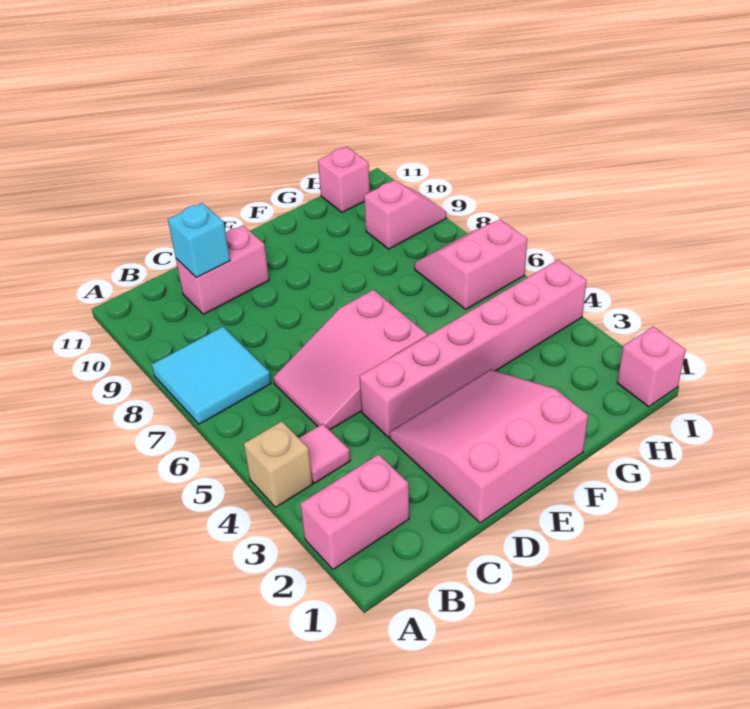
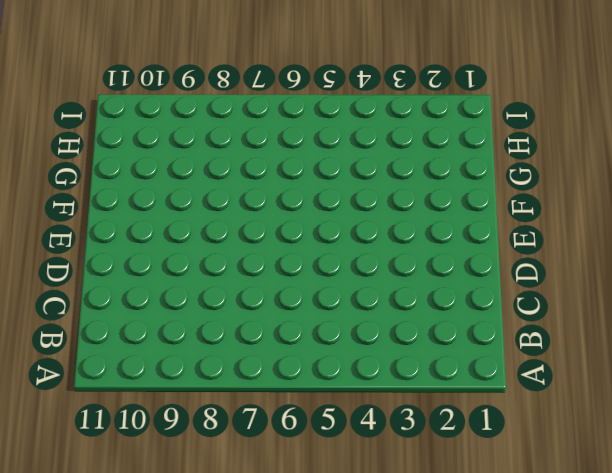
none -> pink 1x2 brick [300,454,409,569]
none -> tan 1x1 brick [244,421,313,507]
none -> cyan 2x2 tile [152,327,271,424]

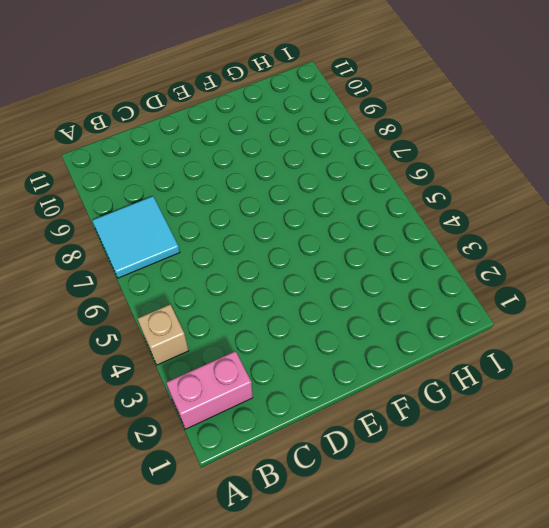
none -> pink 1x1 tile [299,424,350,483]
none -> pink 2x3 slope [273,290,427,430]
none -> pink 1x2 brick [176,225,269,314]

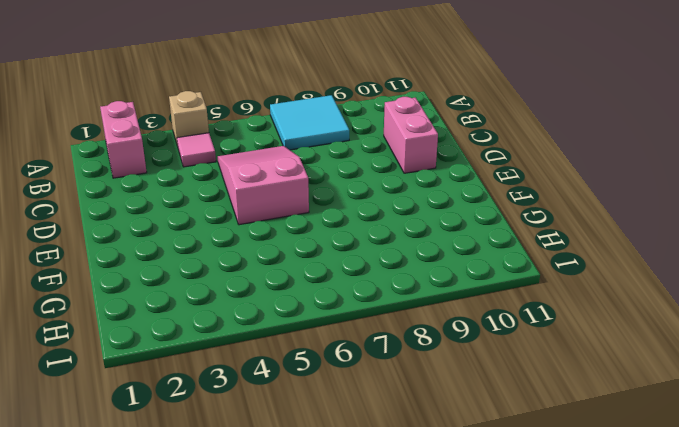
none -> pink 3x3 slope [389,370,588,523]
none -> pink 1x6 brick [359,260,587,437]
none -> pink 2x2 slope [414,220,527,309]

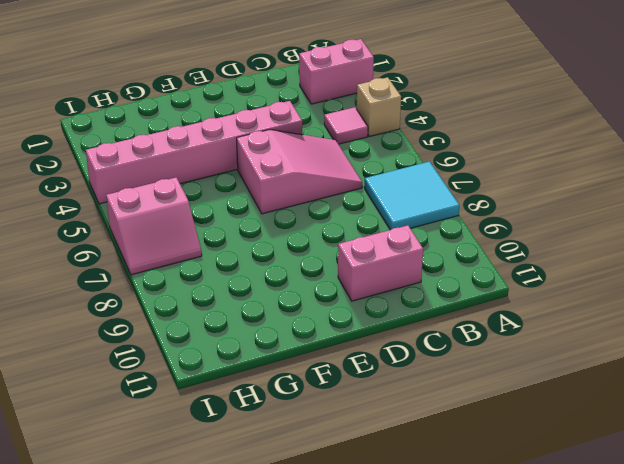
none -> pink 3x3 slope [389,370,588,523]
none -> pink 1x2 slope [364,180,446,249]
none -> pink 1x1 brick [318,147,370,212]

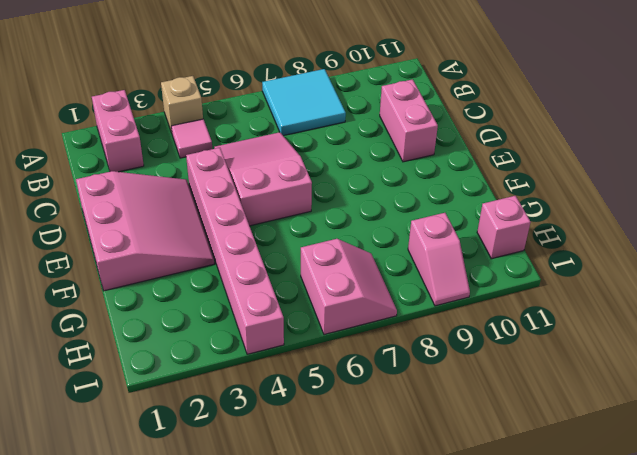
none -> pink 1x1 brick [617,327,686,407]
none -> cyan 1x1 brick [168,203,230,277]

